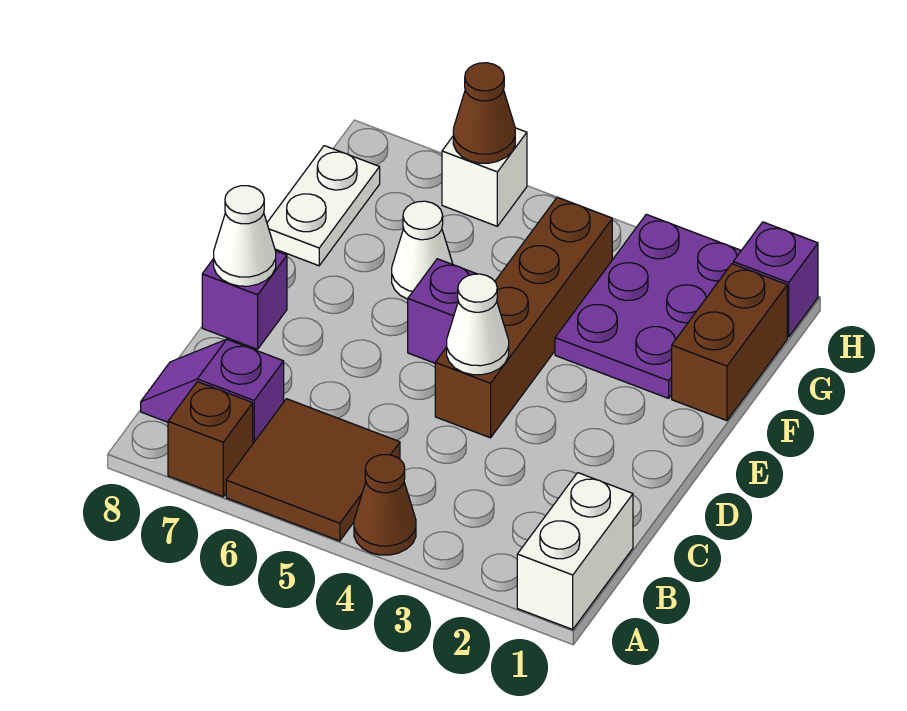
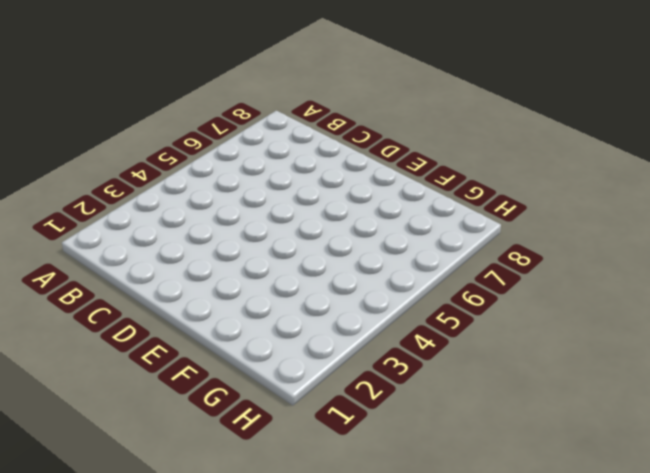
none -> white 1x2 brick [517,473,633,629]
none -> brown 1x1 cone [354,455,416,555]
none -> brown 2x2 tile [226,399,400,541]

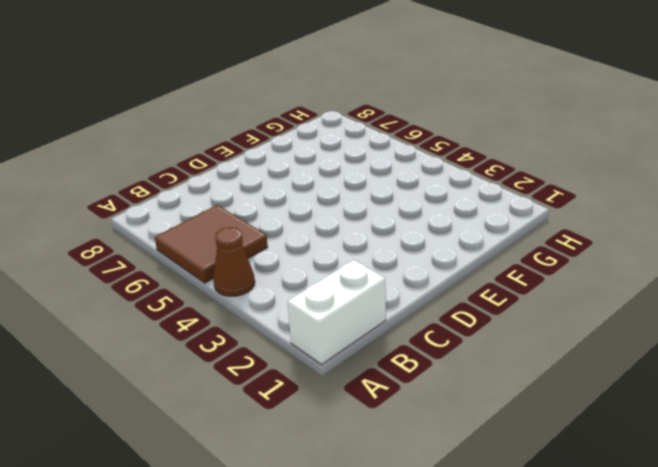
none -> brown 1x1 brick [168,382,253,497]
none -> purple 1x2 slope [141,339,284,443]
none -> brown 1x4 brick [435,197,612,438]

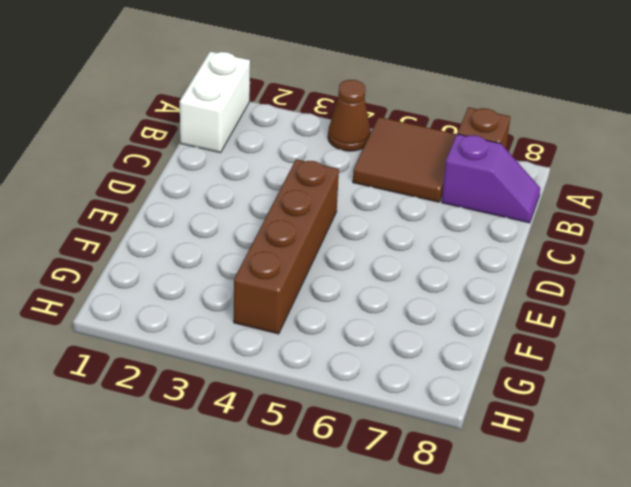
none -> purple 1x1 brick [202,251,287,349]
none -> purple 1x1 brick [408,259,476,363]
none -> brown 1x2 brick [672,264,787,421]

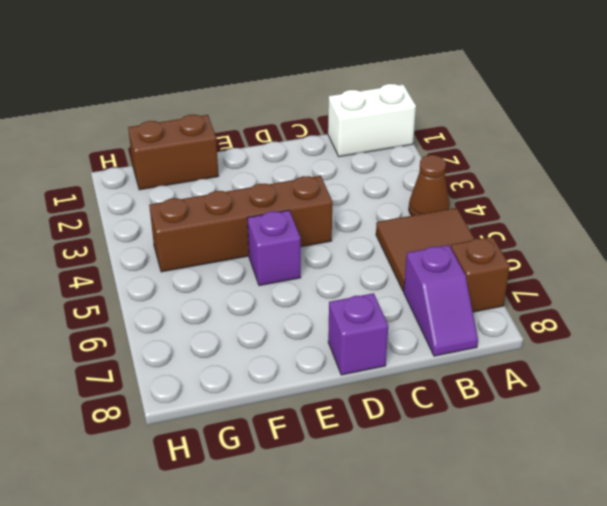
none -> purple 2x3 plate [555,214,741,398]
none -> white 1x1 cone [392,201,453,299]
none -> white 1x2 plate [267,146,380,266]

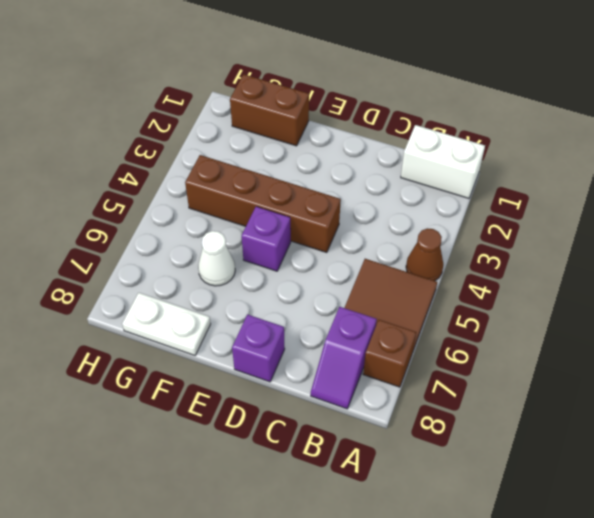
none -> purple 2x3 plate [555,214,741,398]
none -> purple 1x1 brick [733,222,818,337]
none -> white 1x1 brick [442,128,527,226]

